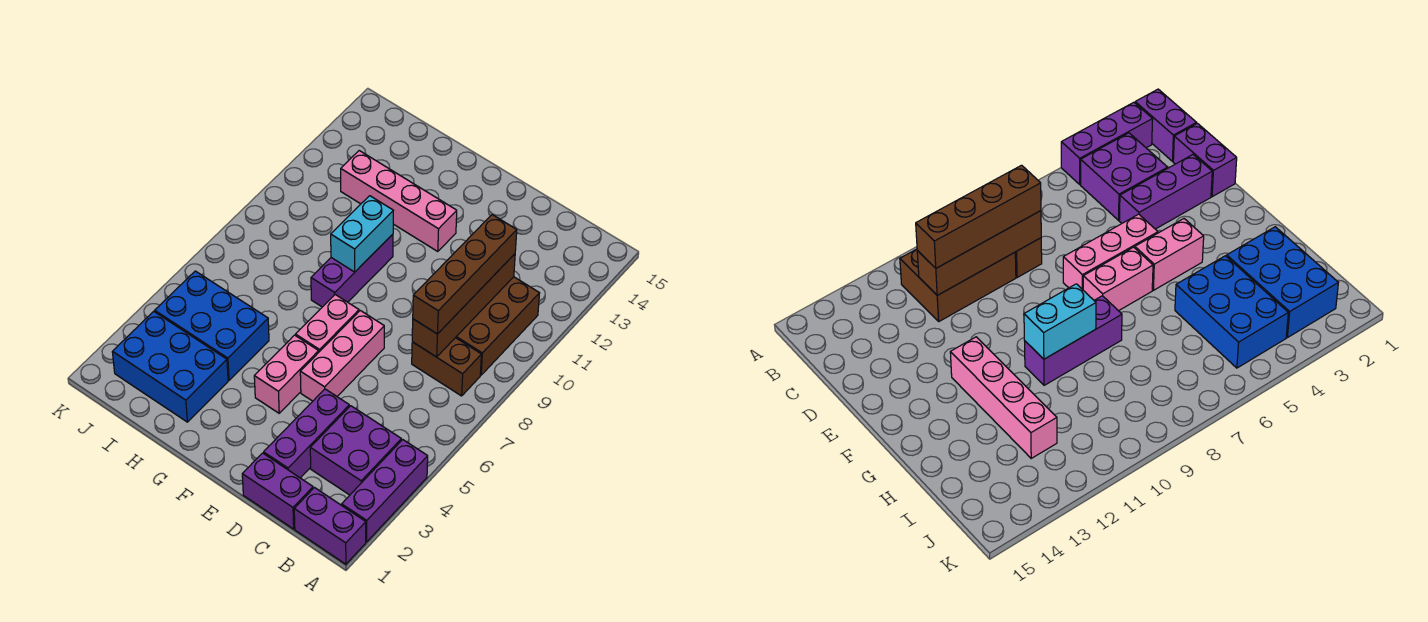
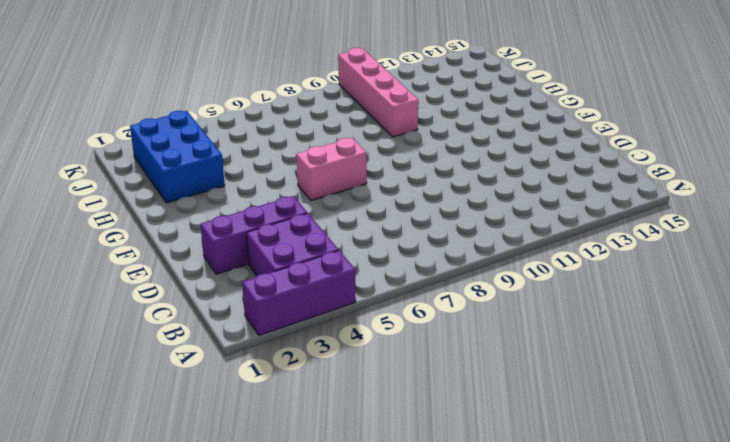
pink 1x4 brick [338,48,418,137] -> pink 1x4 brick moved to [341,151,457,251]
none -> purple 1x2 brick [294,488,366,564]
none -> brown 1x2 brick [412,338,481,396]
none -> brown 2x3 brick [456,277,540,375]

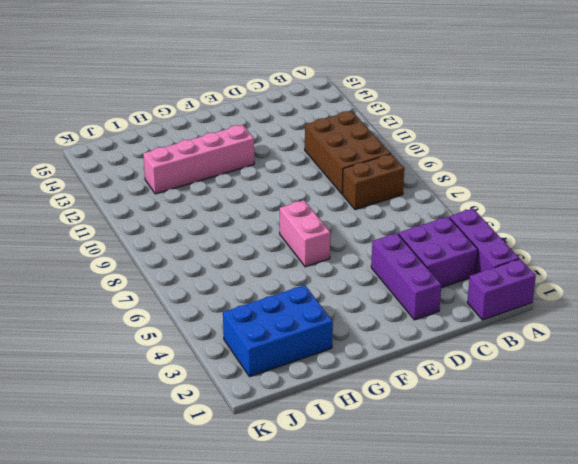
none -> purple 1x2 brick [242,453,313,529]
none -> pink 1x3 brick [300,311,384,401]
none -> pink 1x2 brick [254,335,319,413]

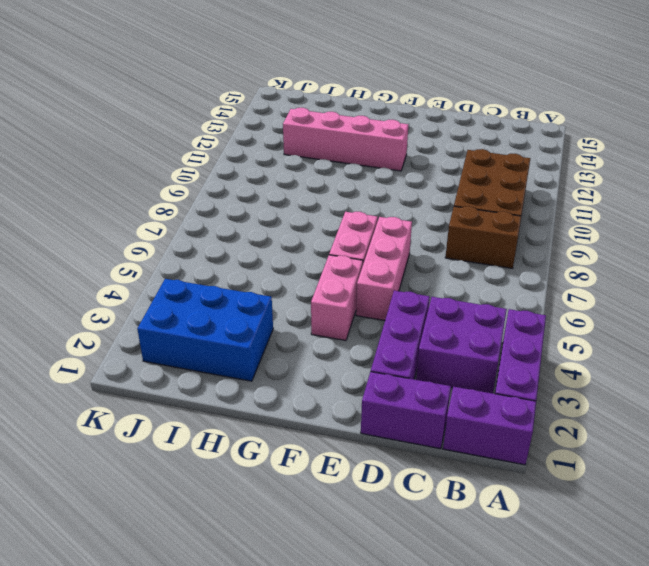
none -> purple 1x3 brick [311,234,393,307]
none -> blue 2x3 brick [155,271,269,380]
none -> brown 1x4 brick [412,254,515,357]

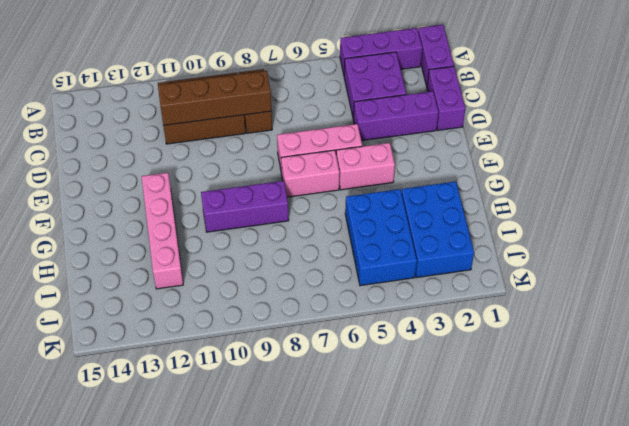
none -> cyan 1x2 brick [331,196,393,272]
none -> brown 1x4 brick [413,215,517,334]

